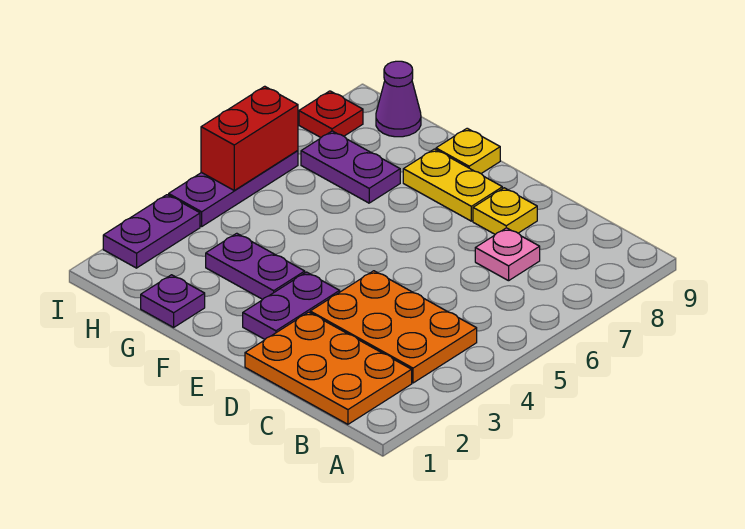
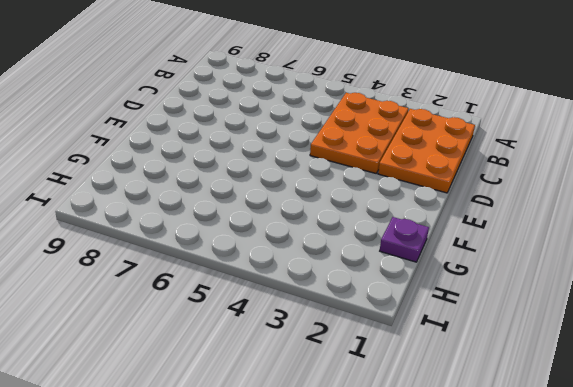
none -> pink 1x1 plate [475,228,540,281]
none -> yellow 1x1 plate [473,188,537,234]
none -> purple 1x2 plate [243,272,340,339]

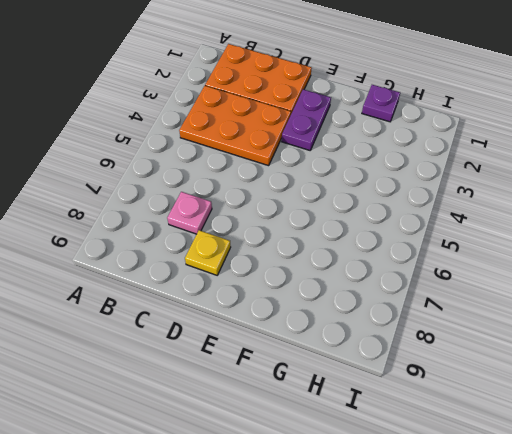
none -> yellow 1x2 plate [403,149,502,221]
none -> purple 1x2 plate [206,233,305,299]
none -> yellow 1x1 plate [436,128,500,173]

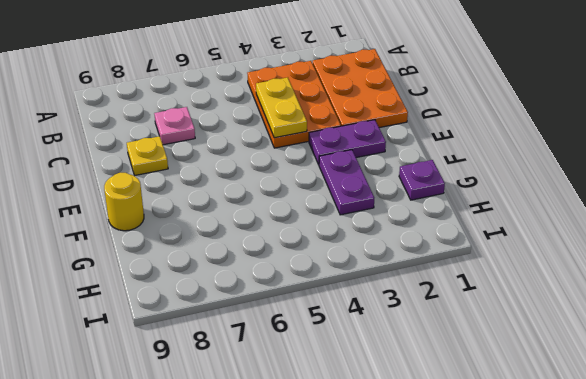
yellow 1x2 plate [256,78,307,138] -> yellow 1x2 plate moved to [403,149,502,221]
yellow 1x1 round brick [104,173,144,231] -> yellow 1x1 plate [436,128,500,173]
none -> purple 1x2 plate [301,131,400,203]
none -> purple 1x1 cone [376,61,421,137]
none -> purple 1x2 plate [103,195,200,268]

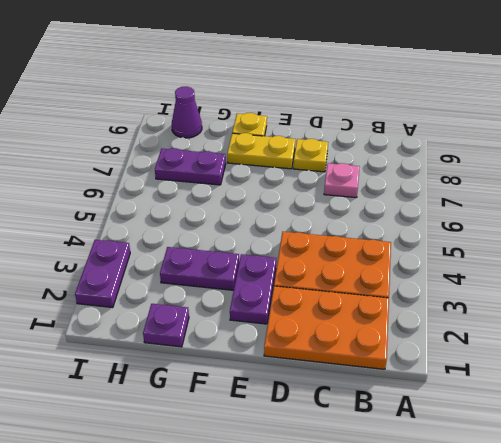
none -> purple 1x3 plate [169,151,298,226]
none -> red 1x1 plate [299,91,363,137]
none -> red 1x2 brick [201,86,298,190]

